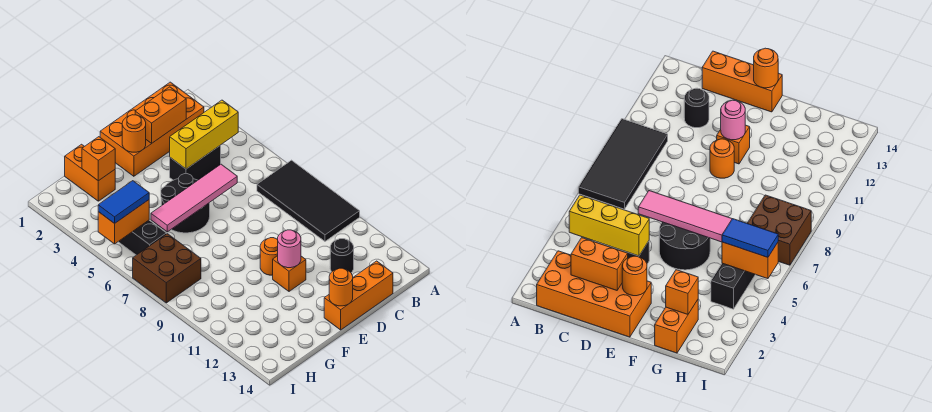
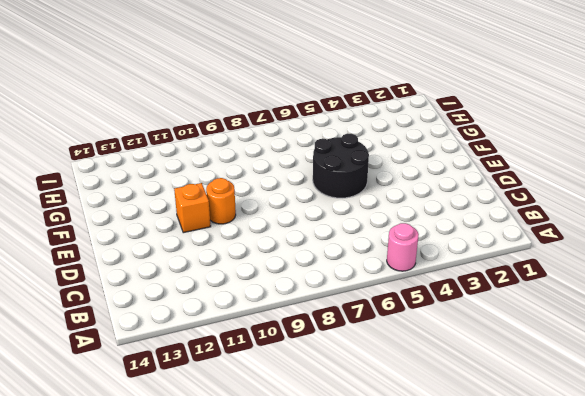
pink 1x1 round brick [387,223,419,271] -> pink 1x1 round brick moved to [278,230,301,268]
none -> black 2x4 tile [257,160,360,241]
none -> orange 2x4 brick [100,82,204,176]
none -> black 1x2 brick [170,145,221,180]

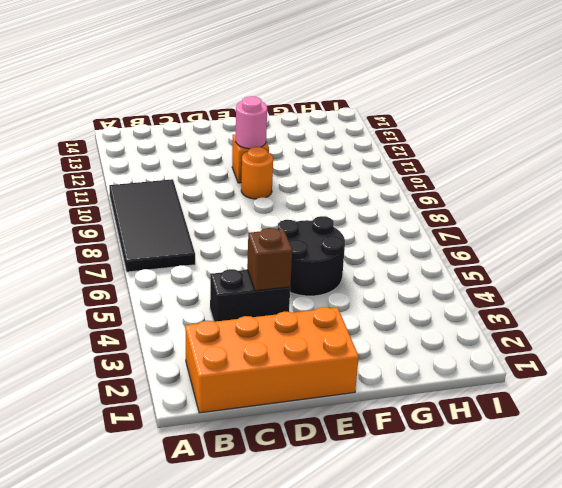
brown 1x1 brick [247,228,292,291] -> yellow 1x3 brick [170,100,238,169]
none -> black 1x1 round brick [330,239,354,273]
none -> orange 1x3 brick [324,261,393,330]
none -> orange 1x2 brick [65,144,115,201]

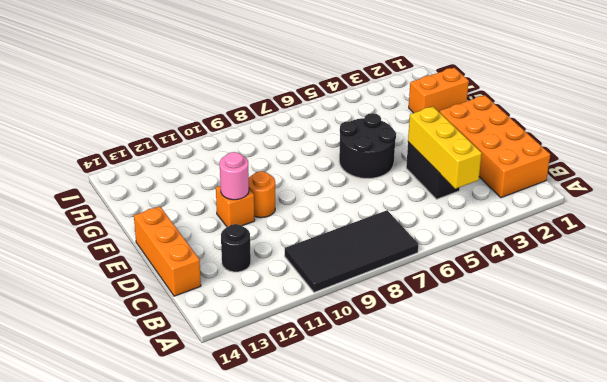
none -> black 1x3 brick [118,220,166,255]
none -> brown 2x2 brick [133,234,201,303]
none -> orange 1x2 brick [135,87,186,143]

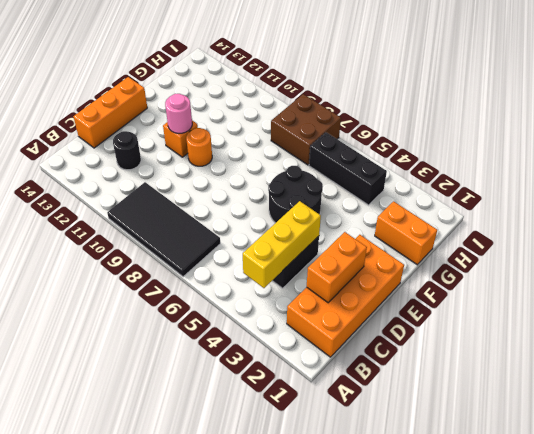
none -> pink 1x4 tile [151,164,237,232]
none -> orange 1x1 round brick [122,115,146,152]
none -> orange 1x1 round brick [329,268,353,306]

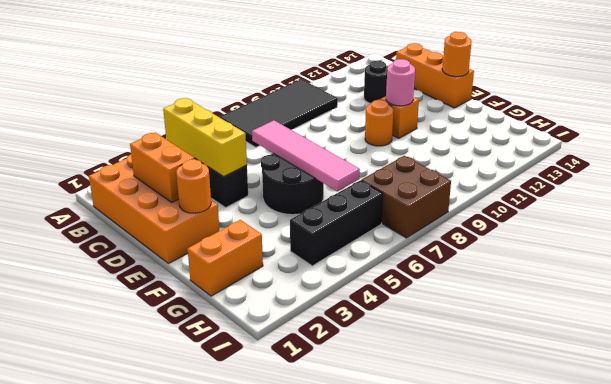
none -> orange 1x1 brick [82,137,115,181]
none -> orange 1x2 brick [98,200,149,244]
none -> blue 1x2 tile [98,181,149,224]

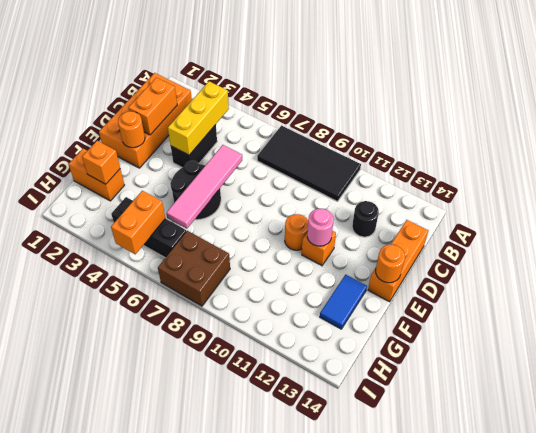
blue 1x2 tile [320,275,367,329] -> blue 1x2 tile moved to [98,181,149,224]

